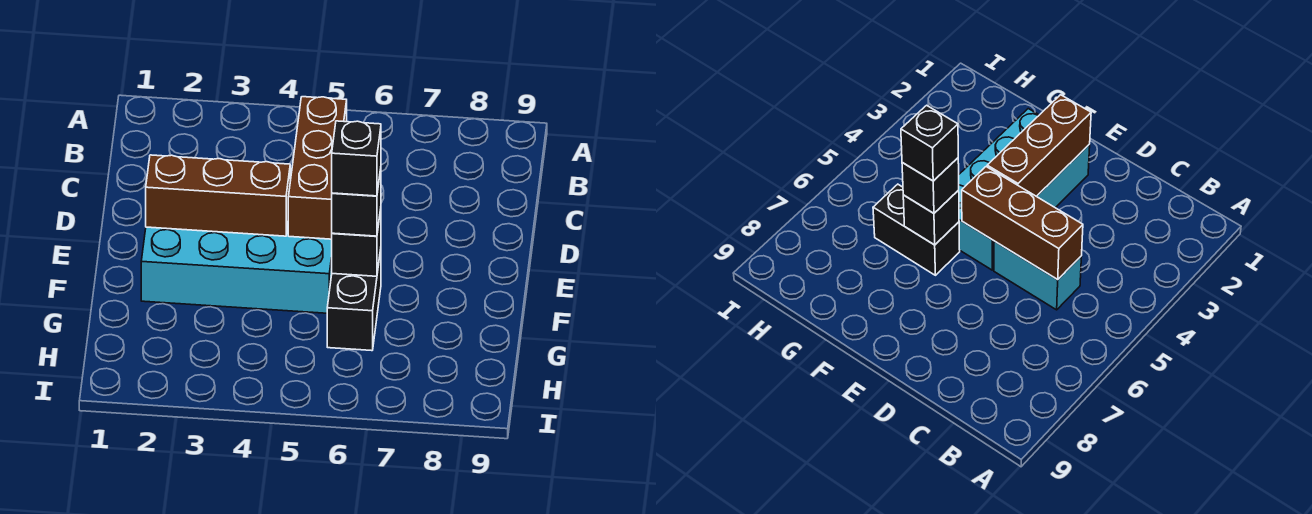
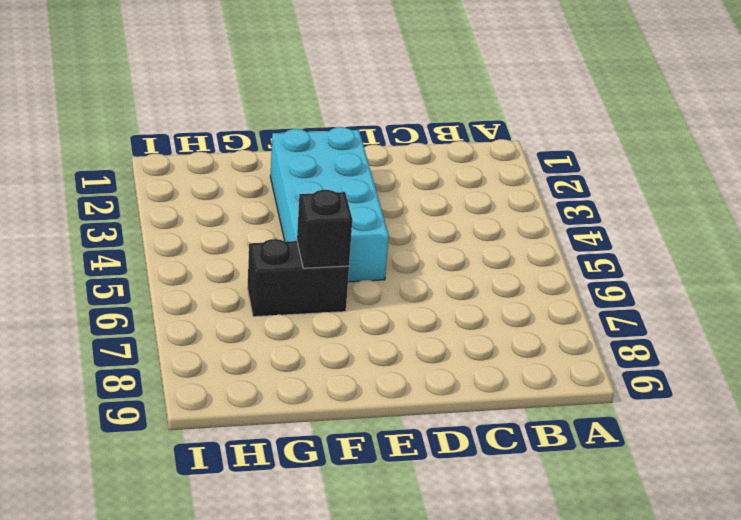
none -> cyan 1x2 brick [994,241,1082,310]
none -> brown 1x3 brick [288,97,347,239]

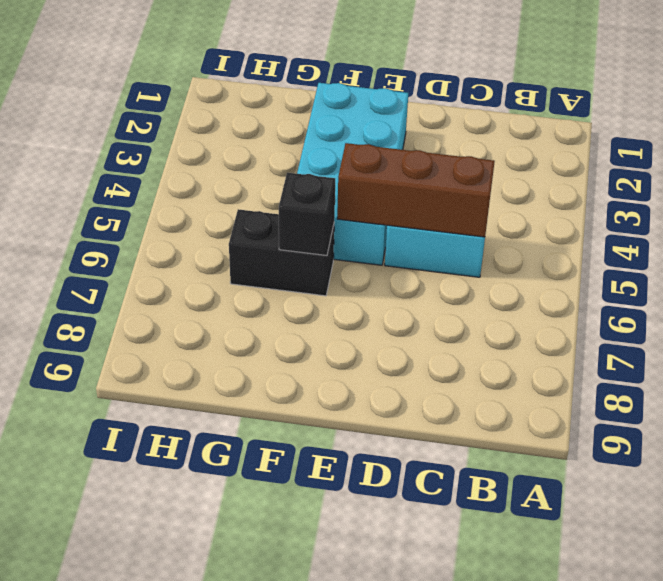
none -> brown 1x3 brick [146,155,290,236]
none -> black 1x1 brick [332,169,381,236]

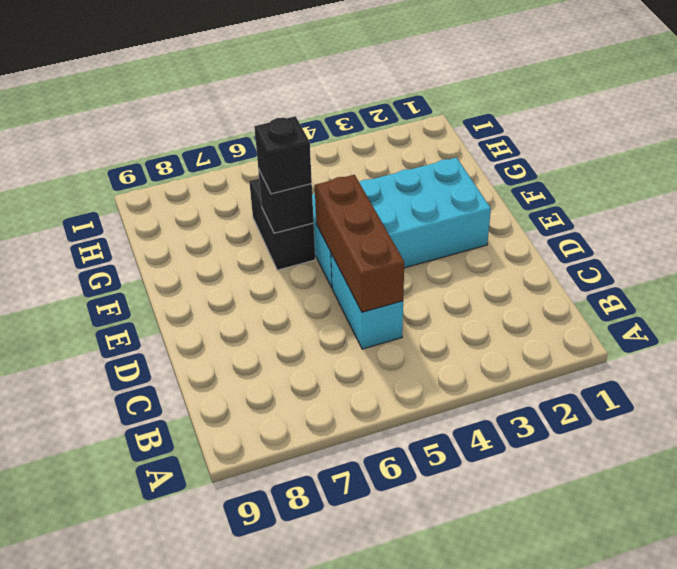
none -> brown 1x3 brick [146,155,290,236]
none -> black 1x1 brick [332,121,381,196]

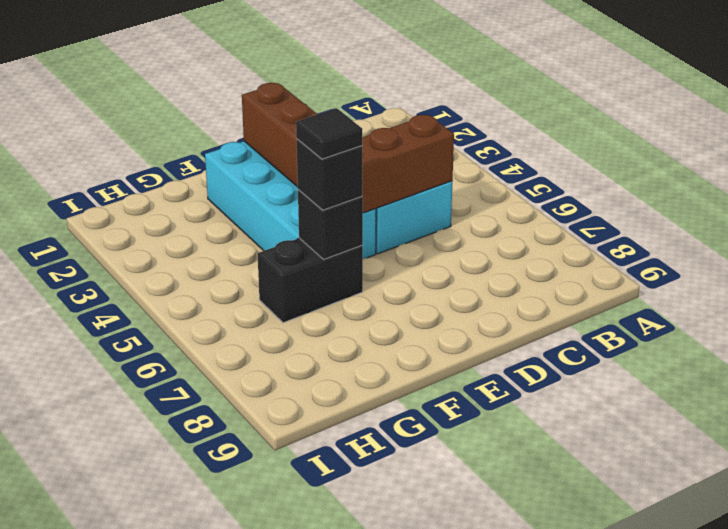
black 1x1 tile [296,108,362,159] -> black 1x1 brick [332,121,381,196]

